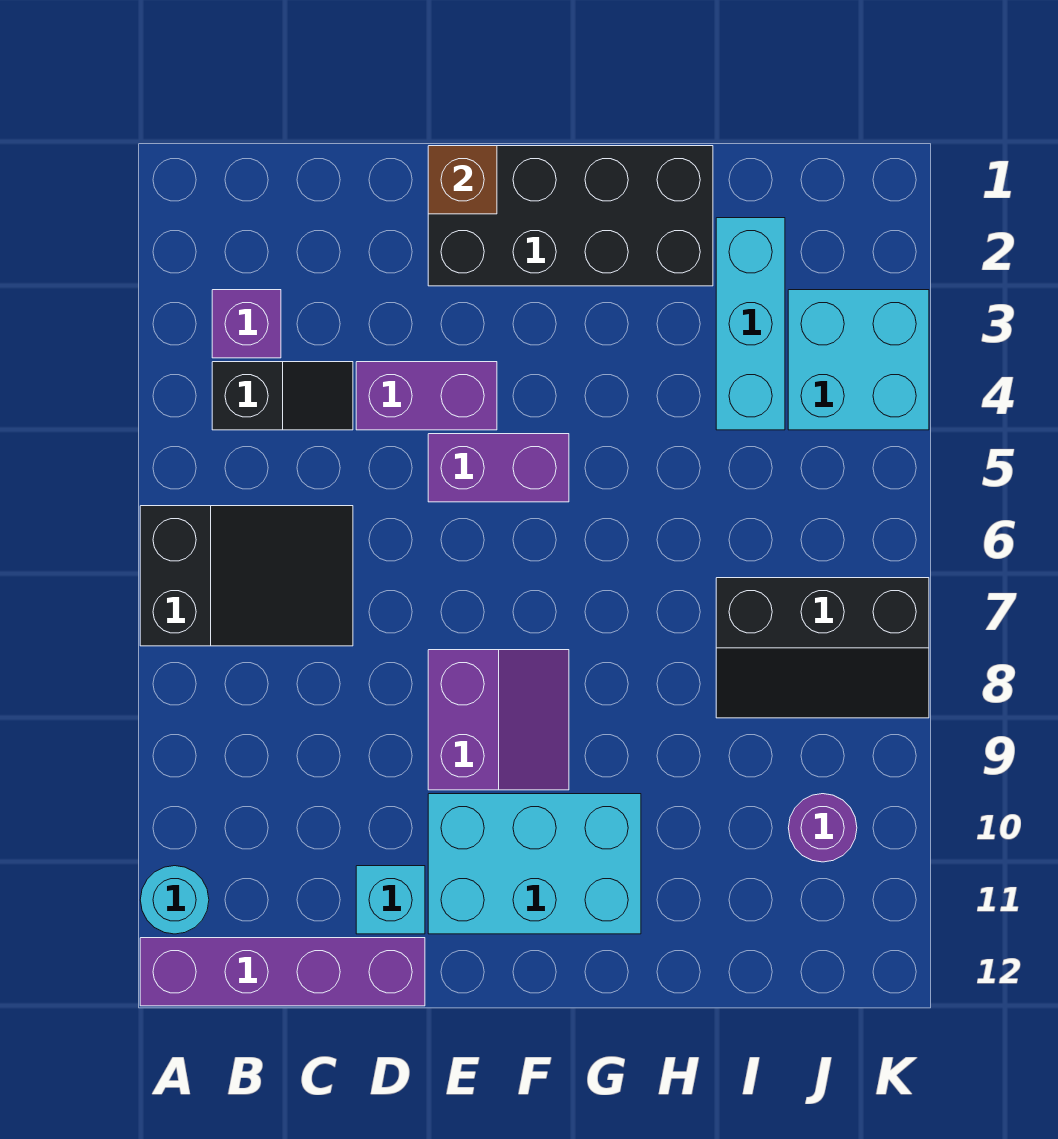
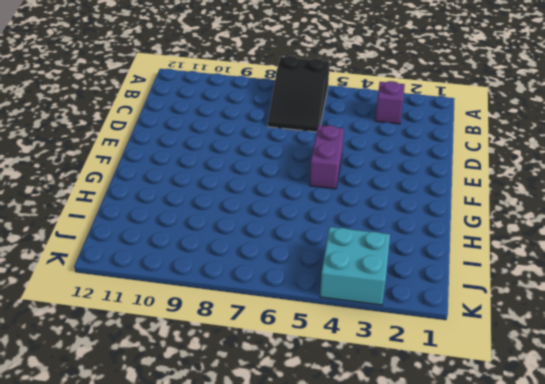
none -> cyan 1x1 round brick [140,866,209,934]
none -> purple 1x4 brick [140,938,425,1006]
none -> black 1x2 slope [212,362,353,430]

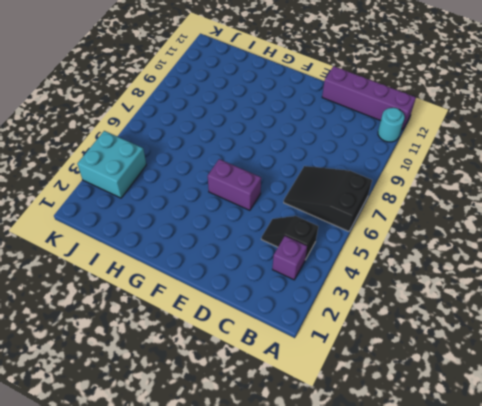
none -> purple 1x2 brick [356,362,497,430]
none -> cyan 1x1 brick [356,866,425,934]
none -> black 2x4 brick [428,146,713,286]

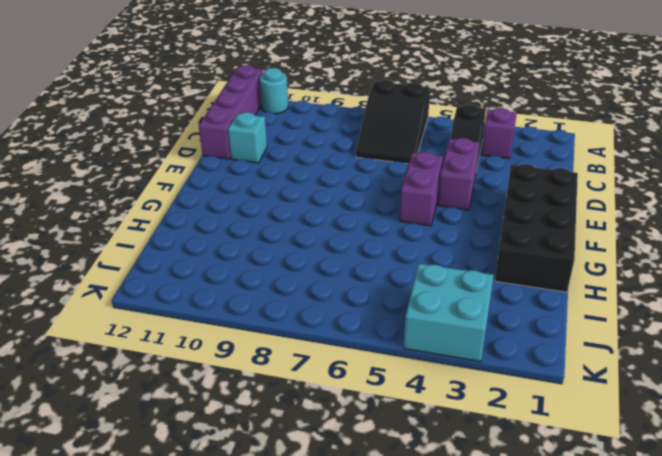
none -> purple 2x2 slope [428,650,569,790]
none -> cyan 2x3 brick [428,794,641,934]
none -> cyan 1x3 brick [716,218,785,430]

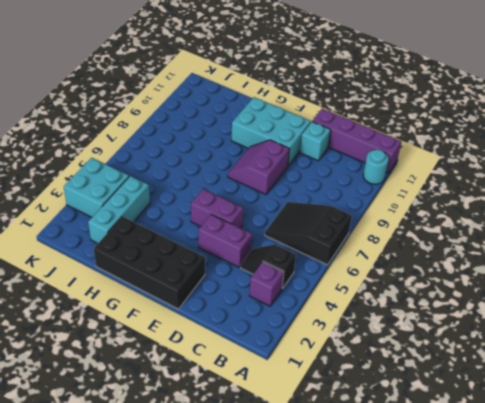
none -> black 2x3 slope [716,578,929,718]
none -> purple 1x1 round brick [788,794,857,862]
none -> brown 1x1 brick [428,146,497,214]

